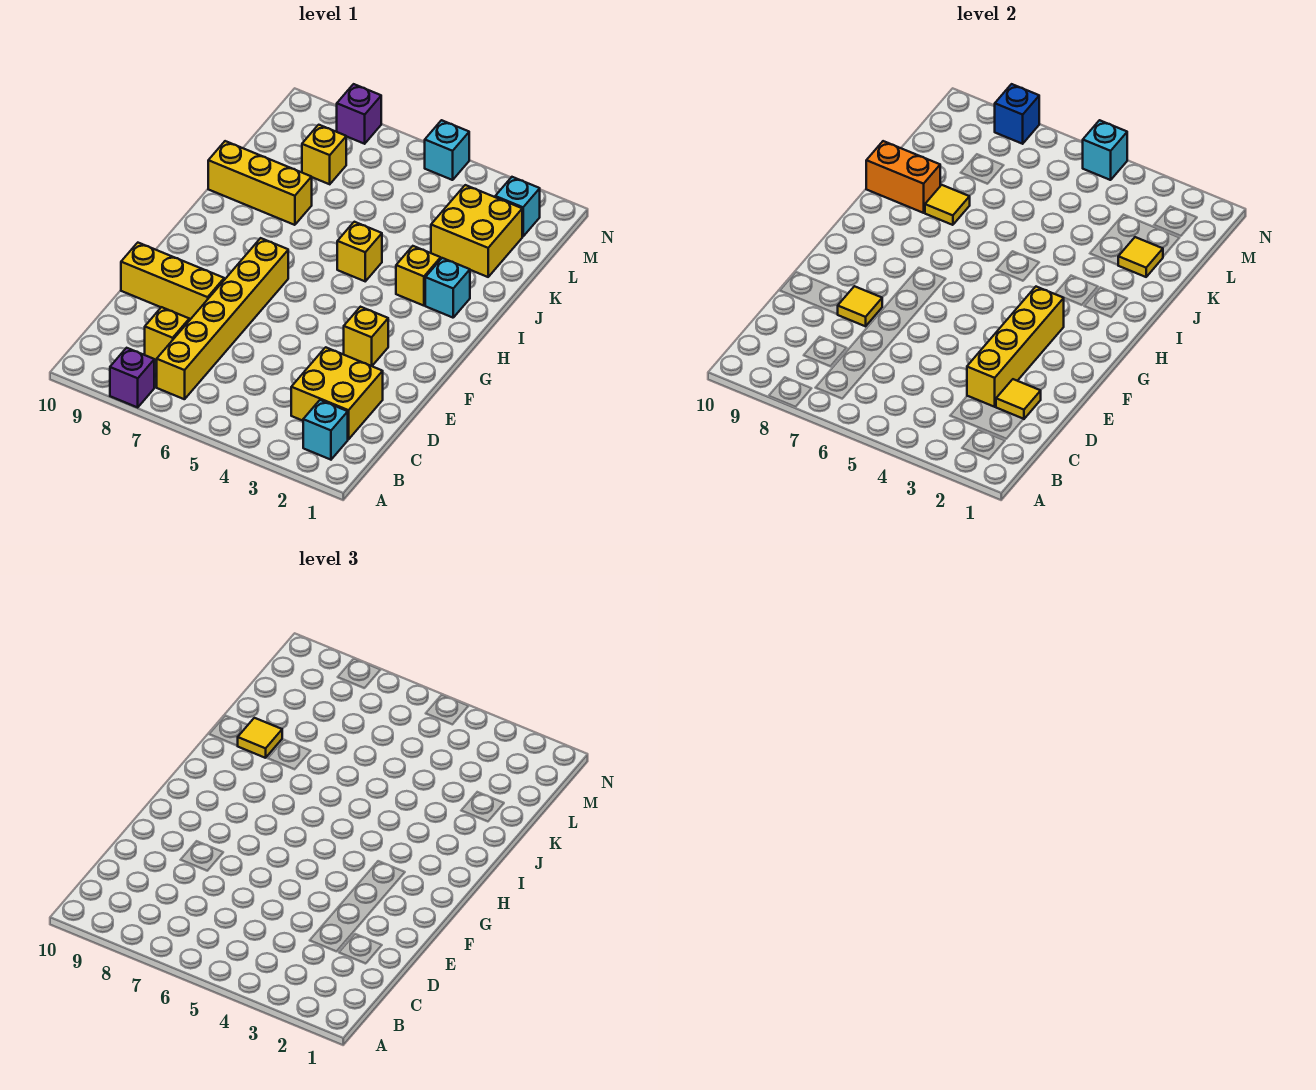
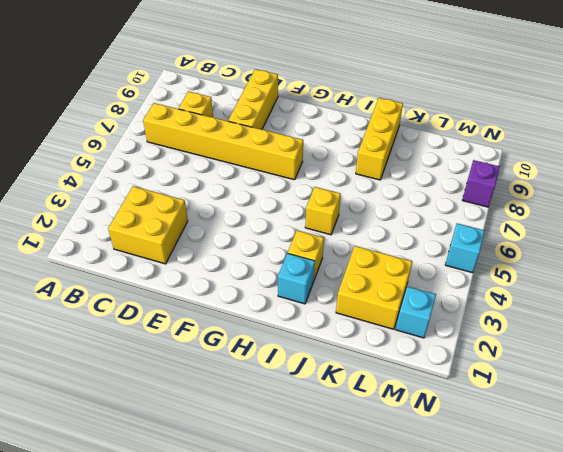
none -> purple 1x1 brick [110,348,154,407]
none -> cyan 1x1 brick [303,400,348,460]
none -> yellow 1x1 brick [344,307,388,366]

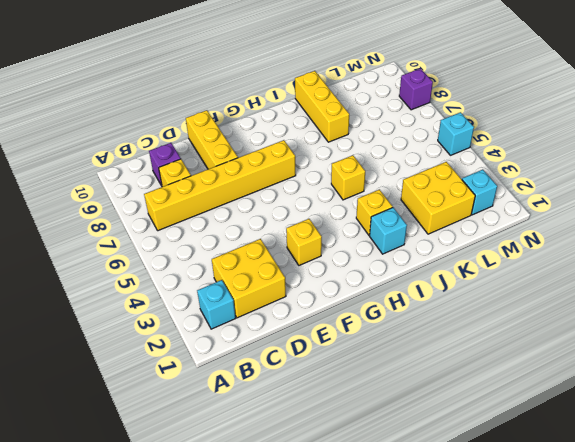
purple 1x1 brick [149,143,181,186] -> purple 1x1 brick moved to [110,348,154,407]
none -> yellow 1x1 brick [302,125,346,184]
none -> yellow 1x1 tile [996,379,1041,419]
none -> yellow 1x4 brick [967,287,1064,407]

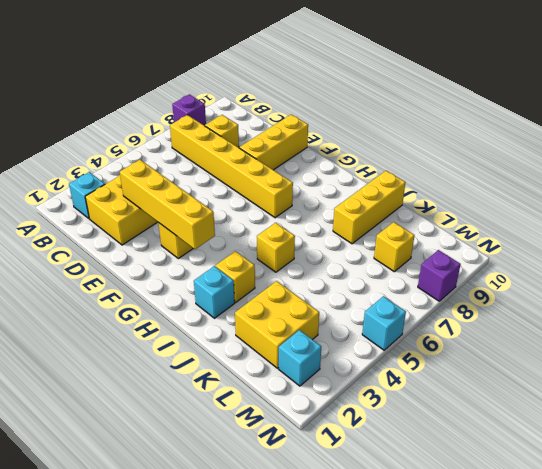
none -> yellow 1x1 tile [996,379,1041,419]
none -> yellow 1x1 tile [837,286,882,326]
none -> yellow 1x1 tile [925,185,970,225]

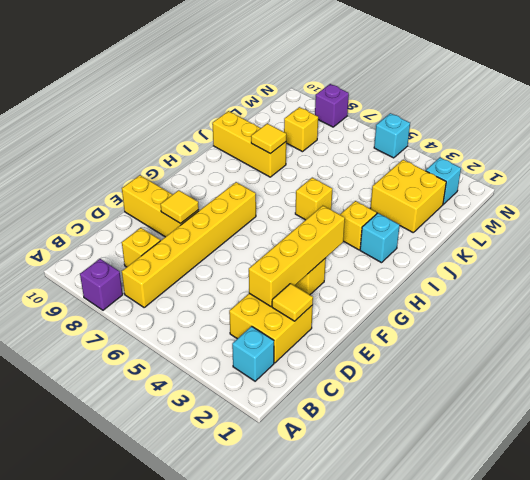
none -> orange 1x2 brick [866,141,940,213]
none -> yellow 1x1 tile [1118,237,1163,277]
none -> cyan 1x1 brick [1083,120,1127,180]

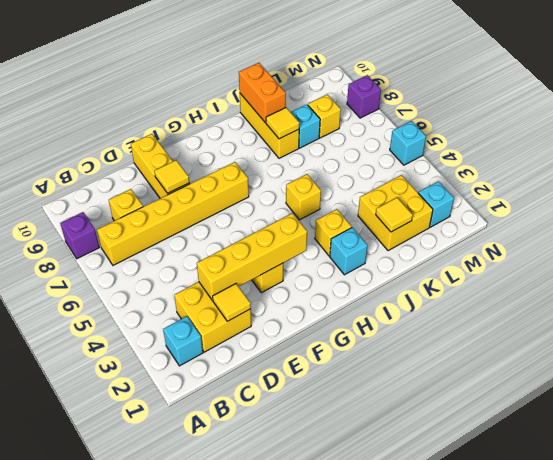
cyan 1x1 brick [291,104,320,148] -> cyan 1x1 brick moved to [1083,120,1127,180]
none -> blue 1x1 brick [995,84,1039,144]
none -> yellow 1x1 tile [238,718,282,758]

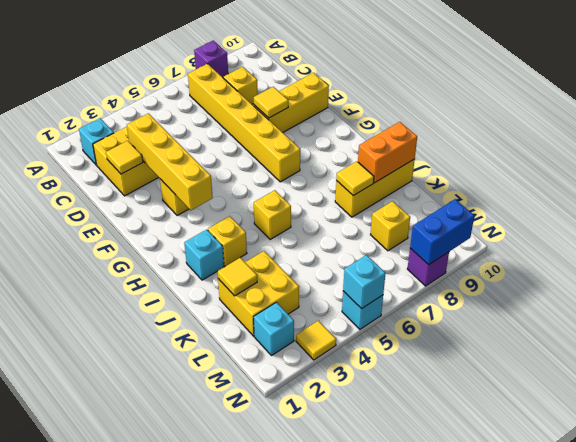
yellow 1x1 tile [296,321,336,360] -> yellow 1x1 tile moved to [238,718,282,758]
blue 1x2 brick [410,199,474,265] -> blue 1x1 brick [995,84,1039,144]

